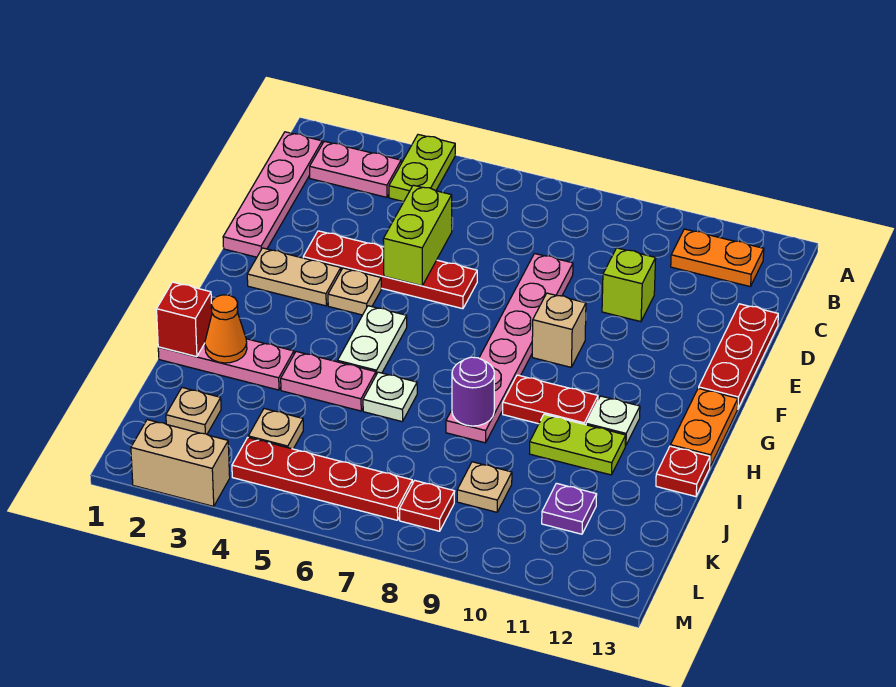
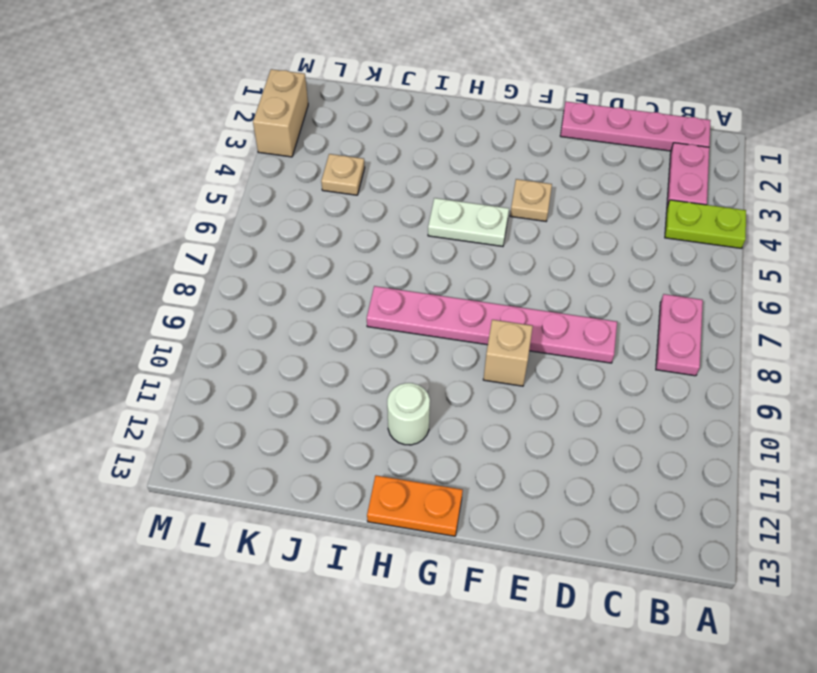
pink 1x2 plate [656,294,703,376] -> pink 1x2 plate moved to [281,352,376,411]
white 1x1 round brick [387,383,430,445] -> white 1x1 plate [586,396,640,446]
none -> orange 1x2 plate [671,229,764,287]
none -> lime 1x1 brick [602,248,656,322]
none -> red 1x3 plate [699,304,778,409]
none -> red 1x4 plate [303,231,477,309]

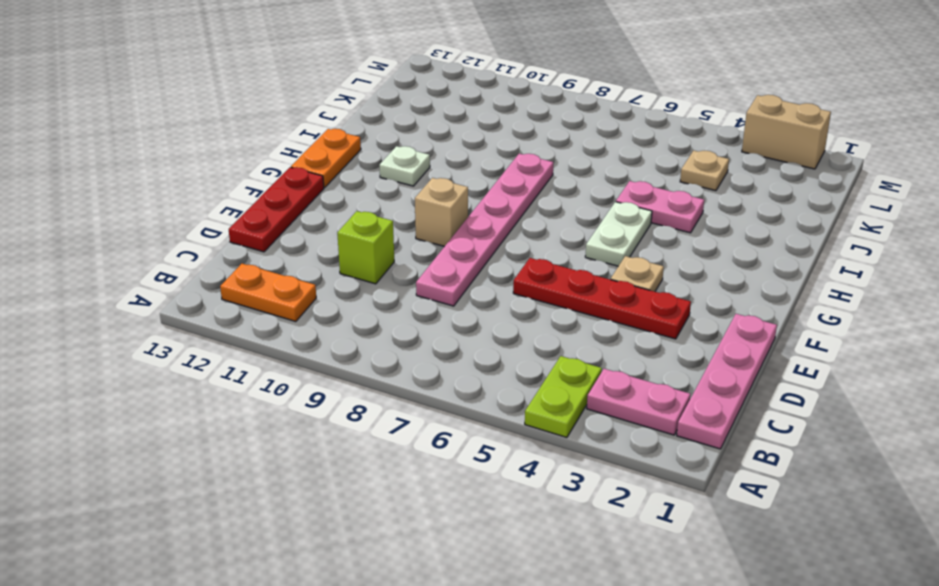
none -> tan 1x2 plate [247,248,341,306]
none -> red 1x2 plate [503,375,598,425]
none -> pink 1x3 plate [158,339,294,390]
none -> white 1x1 plate [363,372,417,422]

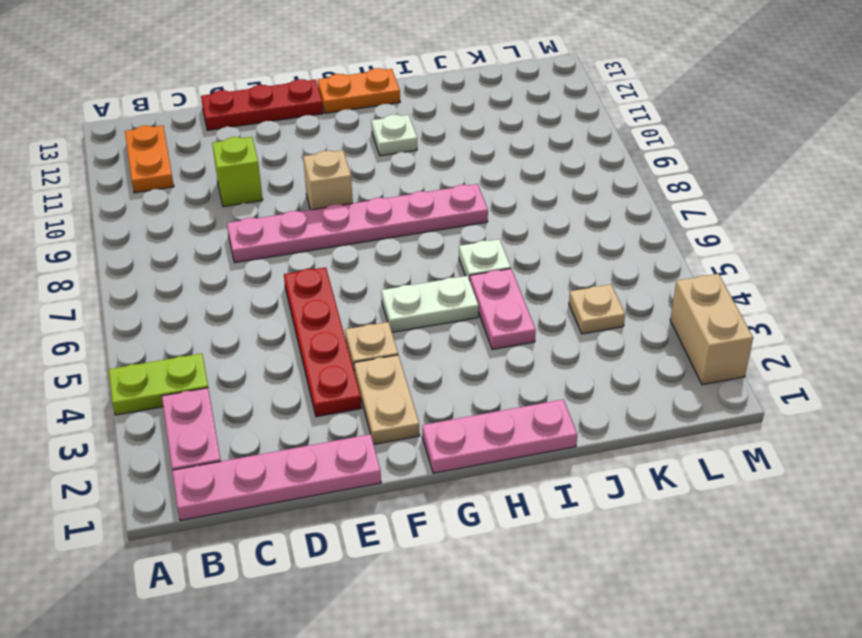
pink 1x3 plate [422,400,577,473] -> pink 1x3 plate turned to [158,339,294,390]
none -> red 1x2 plate [503,375,598,425]
none -> lime 1x2 plate [530,414,626,475]
none -> red 1x1 plate [656,446,710,497]
none -> tan 1x1 plate [166,388,221,434]

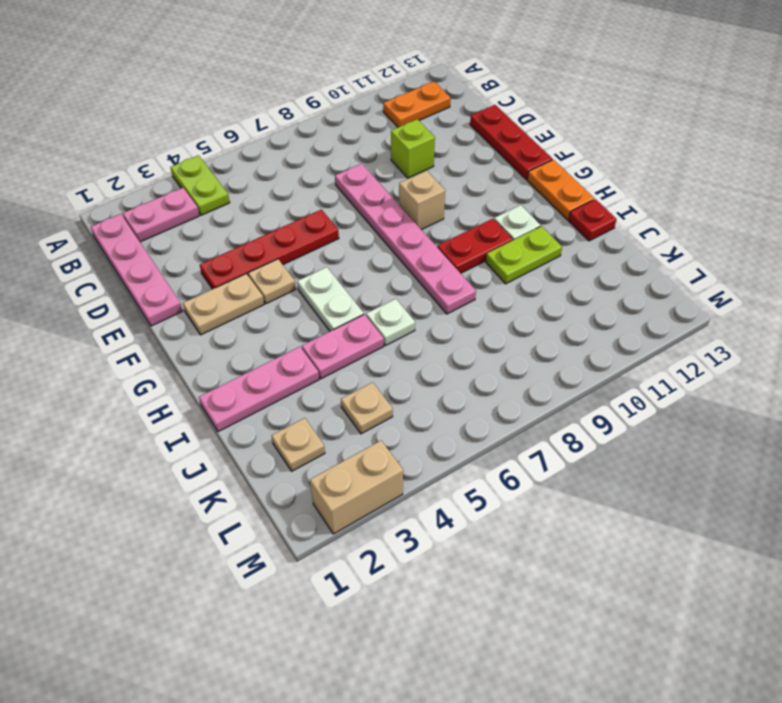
none -> tan 1x1 plate [457,462,512,512]
none -> purple 1x1 plate [542,483,597,534]
none -> red 1x4 plate [232,438,412,520]
none -> red 1x1 plate [399,480,455,531]

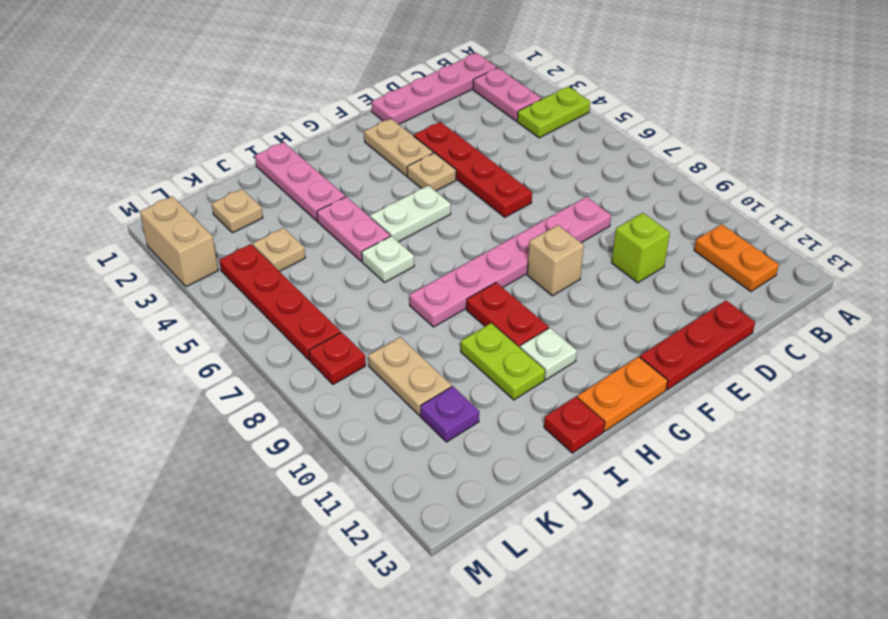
tan 1x2 plate [368,337,452,415] -> tan 1x1 plate [457,462,512,512]
none -> lime 1x2 brick [383,185,452,286]
none -> red 1x1 brick [157,282,212,357]
none -> orange 1x1 cone [205,295,247,363]
none -> purple 1x1 round brick [452,357,494,426]

